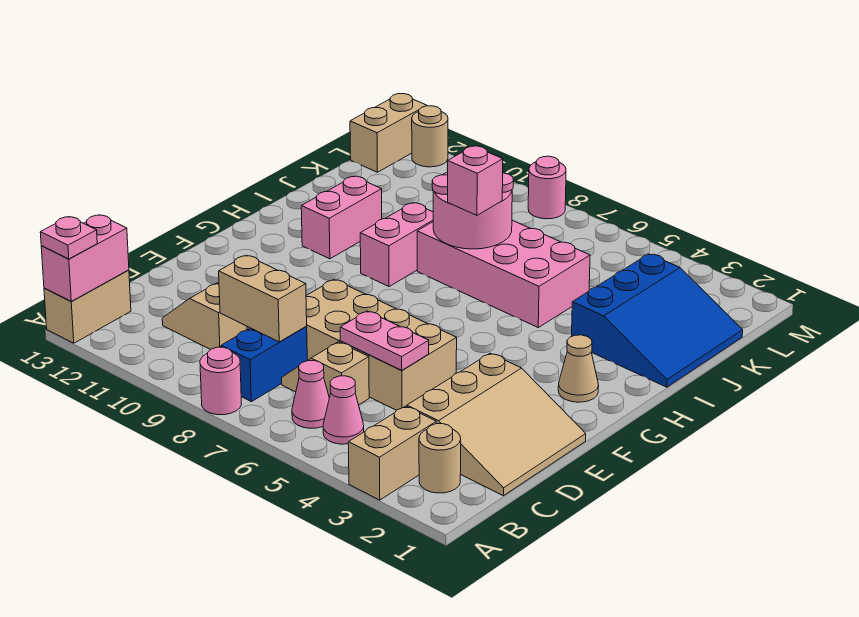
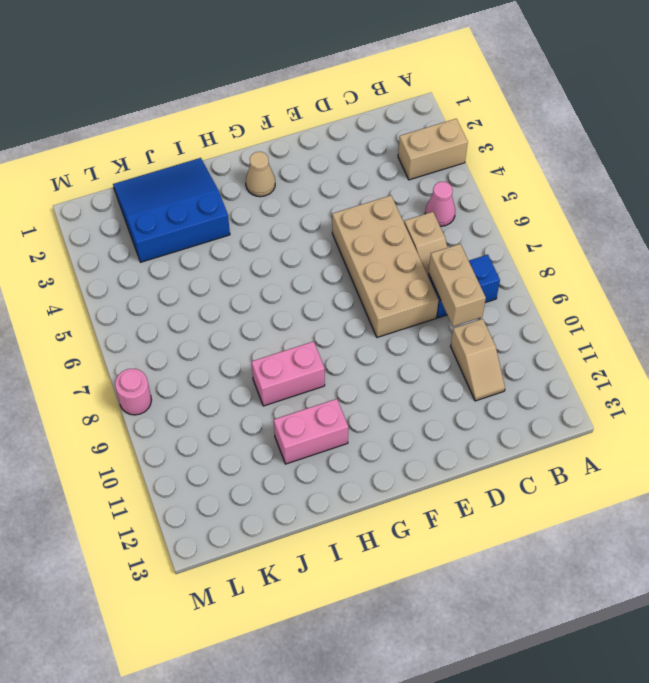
none -> pink 1x1 round brick [200,347,242,415]
none -> tan 1x2 brick [44,270,131,343]
none -> tan 1x1 round brick [419,424,461,493]

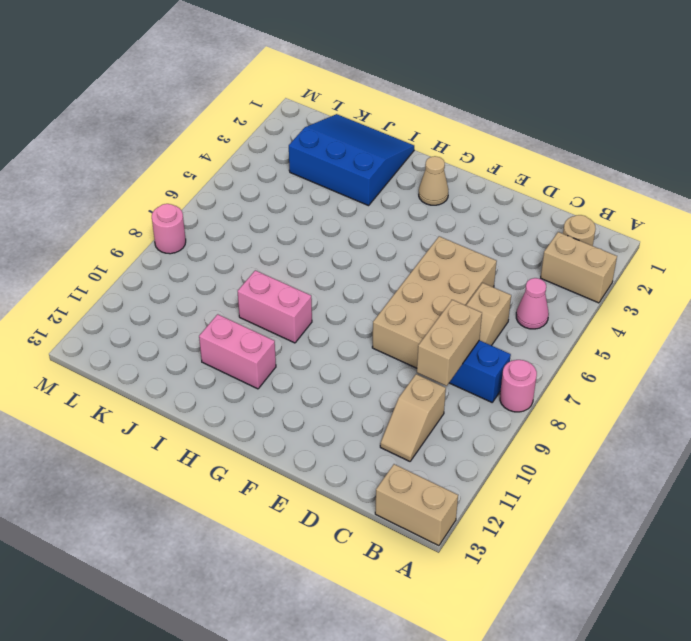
none -> pink 1x1 cone [292,360,329,428]
none -> tan 3x3 slope [407,353,586,496]
none -> pink 2x4 brick [417,220,590,327]

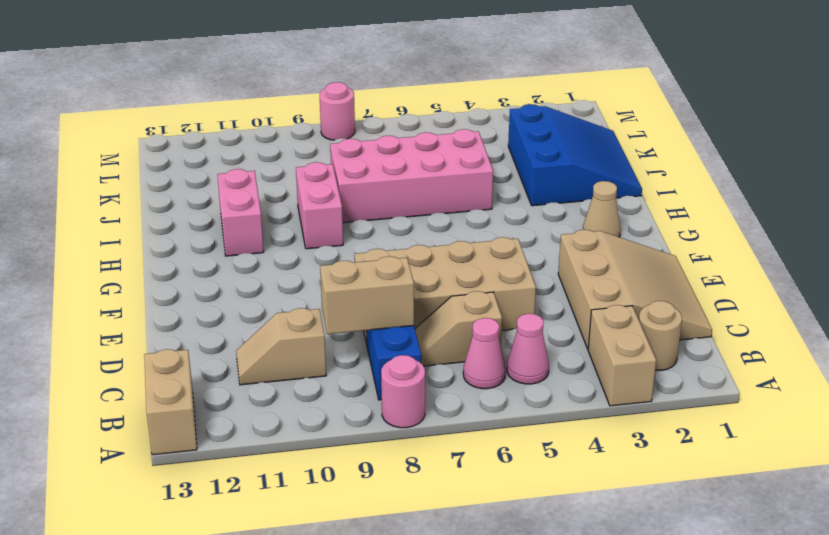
none -> tan 1x2 brick [350,94,427,172]
none -> tan 1x1 round brick [412,106,448,167]
none -> pink 1x2 brick [41,215,129,301]

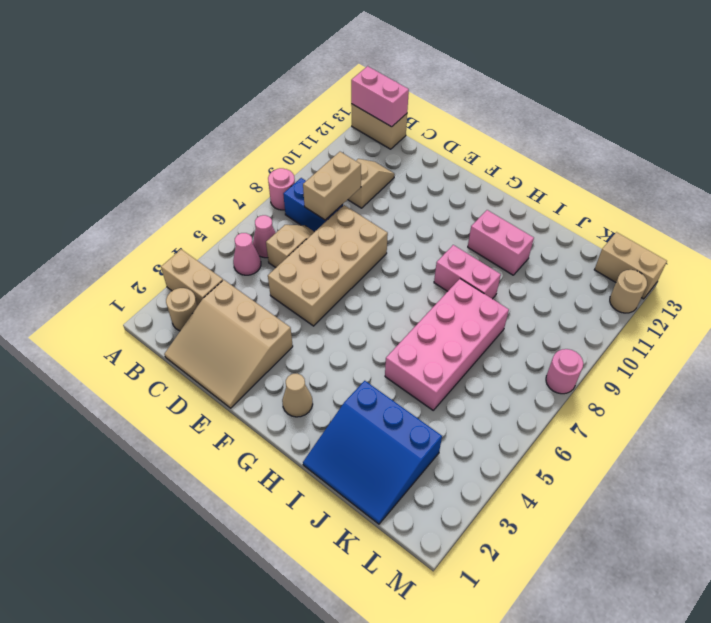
none -> pink 1x2 plate [340,311,429,370]
none -> pink 2x2 round brick [432,172,513,249]
none -> pink 1x1 plate [40,217,97,259]

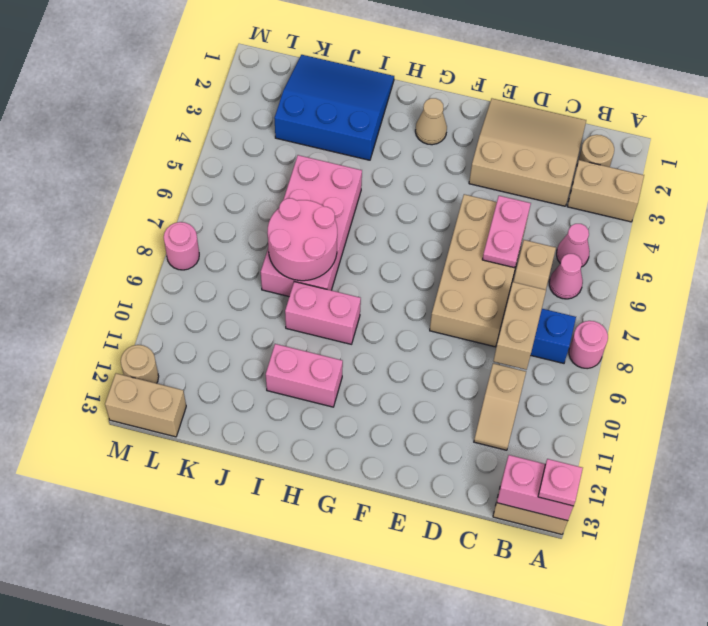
none -> pink 1x1 brick [447,146,503,215]

